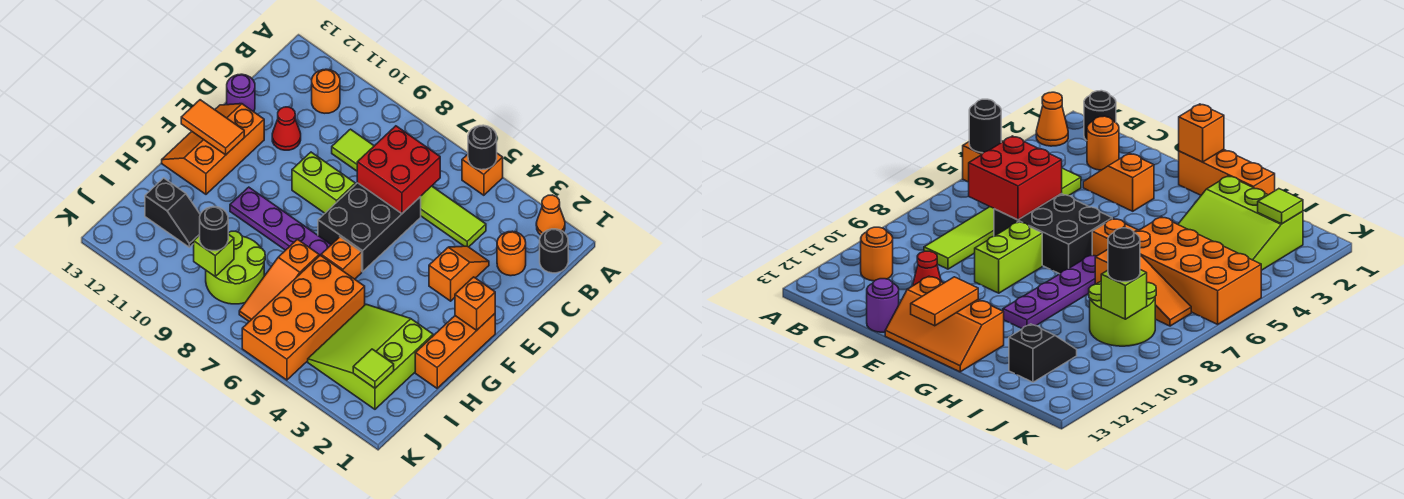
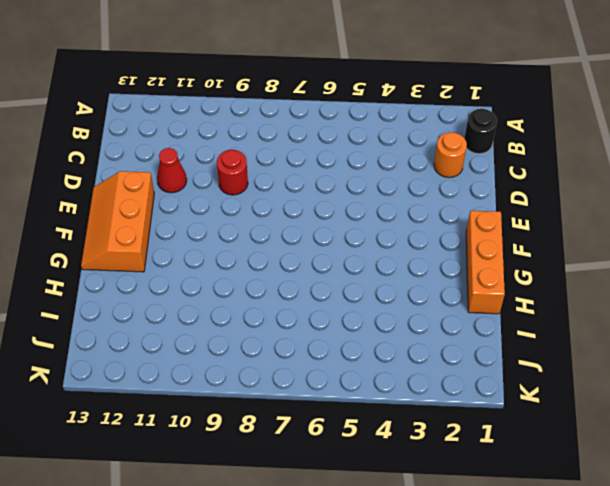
red 1x1 round brick [217,150,248,195] -> none
none -> orange 1x1 cone [536,195,565,235]
none -> orange 1x1 brick [462,153,503,195]
none -> orange 1x1 round brick [312,69,340,113]

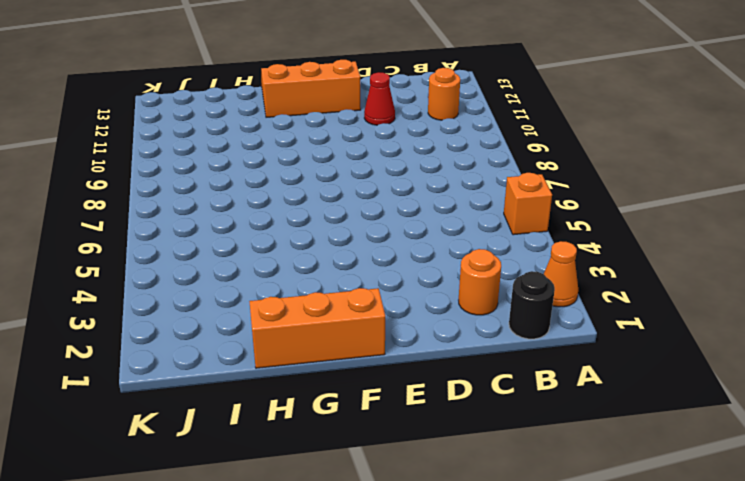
none -> lime 1x6 tile [332,129,486,247]
none -> orange 1x2 slope [429,246,489,301]
none -> black 2x3 brick [318,183,421,272]

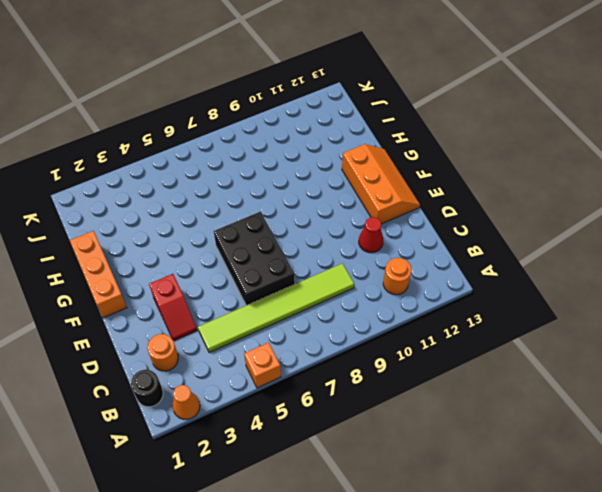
red 1x2 slope [149,274,197,341] -> orange 1x2 slope [429,246,489,301]
none -> purple 1x1 round brick [227,74,255,112]
none -> lime 1x2 brick [292,152,355,213]
none -> orange 1x1 brick [321,237,362,279]

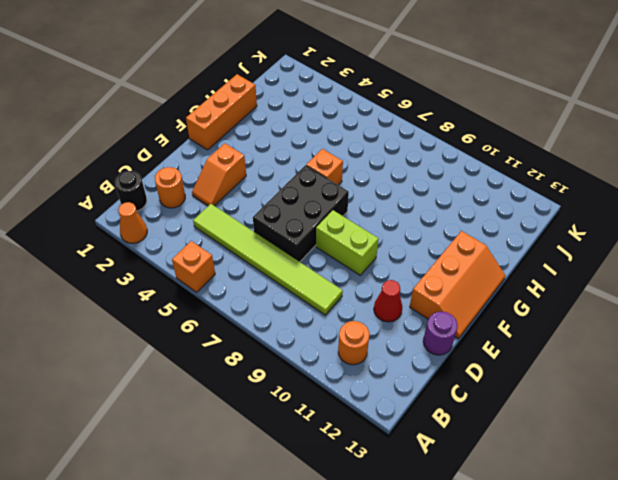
none -> purple 1x4 plate [230,187,331,256]
none -> lime 3x3 slope [308,304,433,409]
none -> orange 2x4 brick [242,255,365,380]

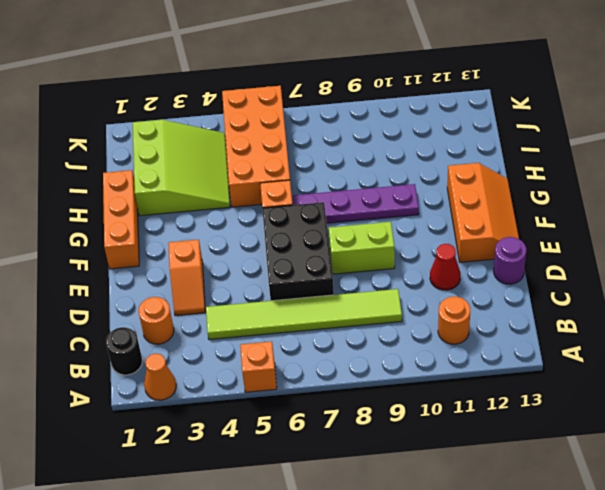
none -> orange 1x3 slope [239,239,319,321]
none -> lime 2x2 round brick [206,231,265,304]
none -> black 1x2 slope [145,178,200,247]

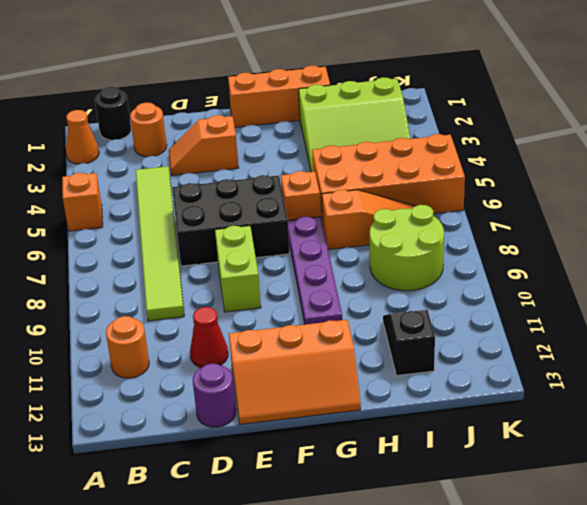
none -> black 1x1 round brick [468,125,497,170]
none -> red 2x2 brick [357,126,440,214]
none -> orange 1x1 brick [455,277,495,330]

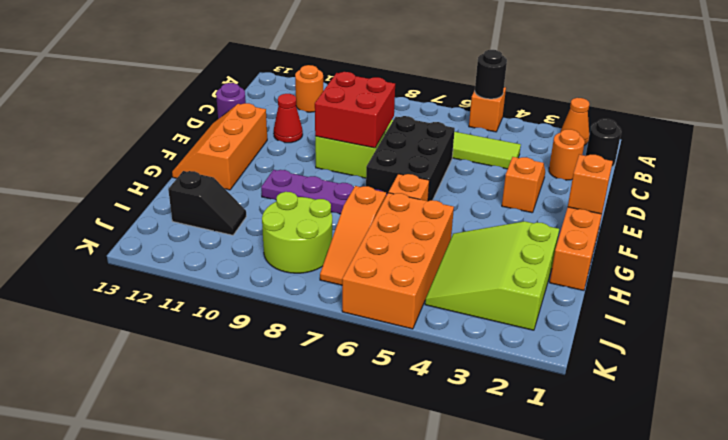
red 2x2 brick [315,72,395,148] -> red 2x2 brick moved to [357,126,440,214]
none -> orange 1x2 tile [181,100,244,155]
none -> lime 1x1 tile [353,349,394,388]
none -> lime 1x1 brick [194,234,234,277]

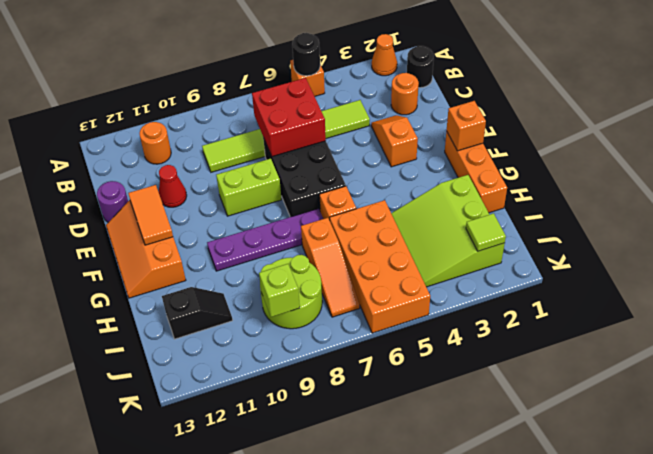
orange 1x2 tile [128,185,173,245] -> orange 1x2 tile turned to [181,100,244,155]
none -> black 1x1 round brick [200,207,228,251]

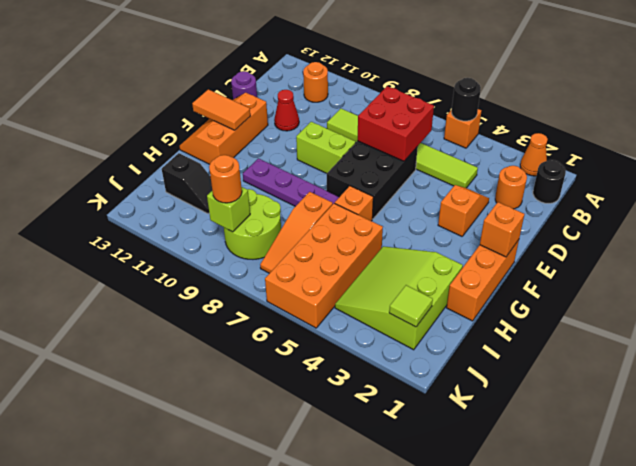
orange 1x1 round brick [209,155,242,203] -> black 1x1 round brick [200,207,228,251]

